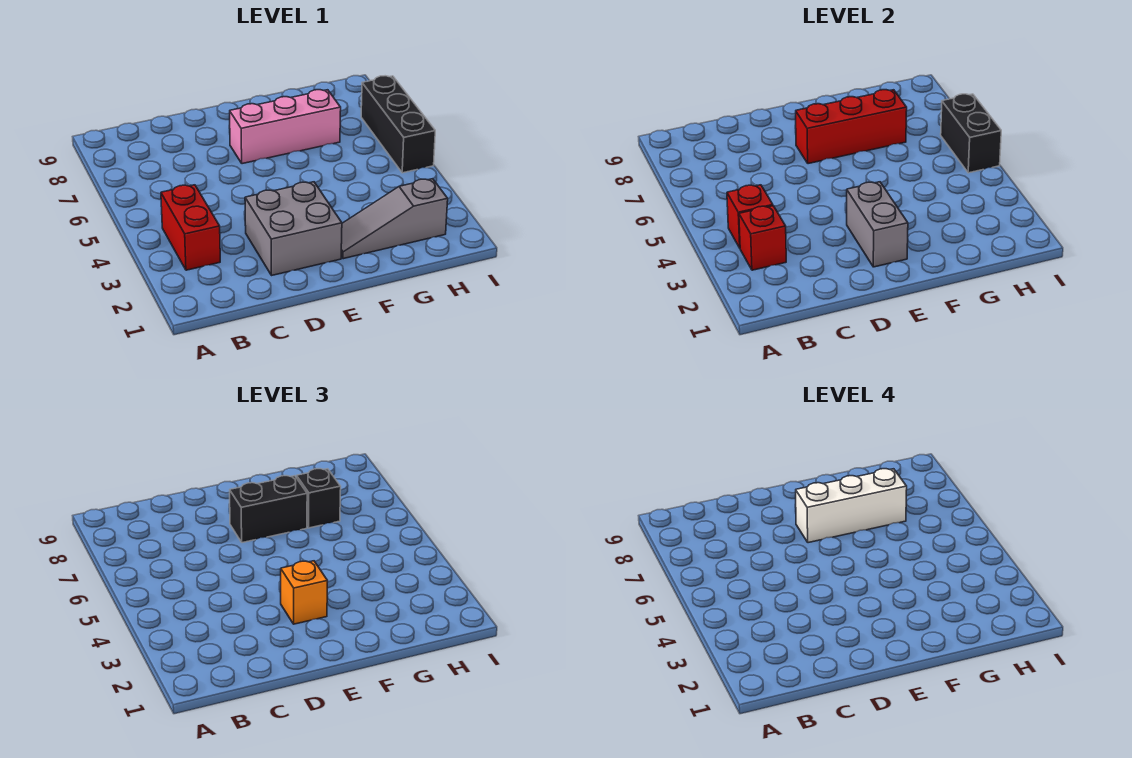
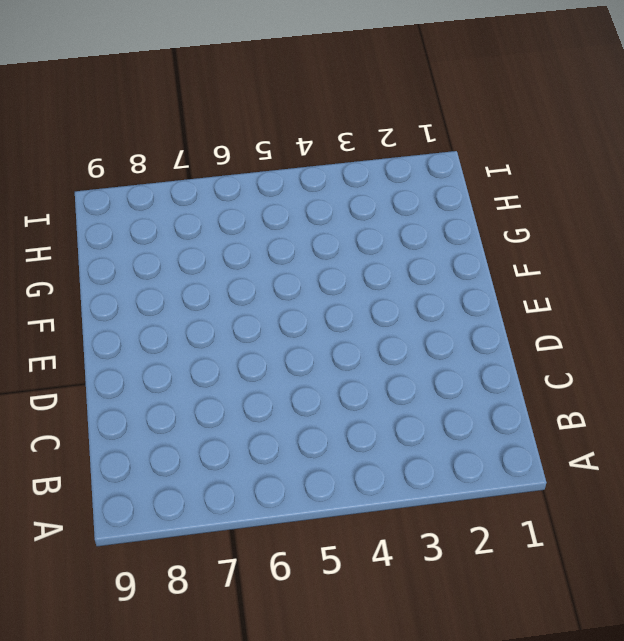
none -> red 1x2 brick [161,185,220,270]
none -> grey 2x2 brick [245,182,342,275]
none -> pink 1x3 brick [229,90,341,164]

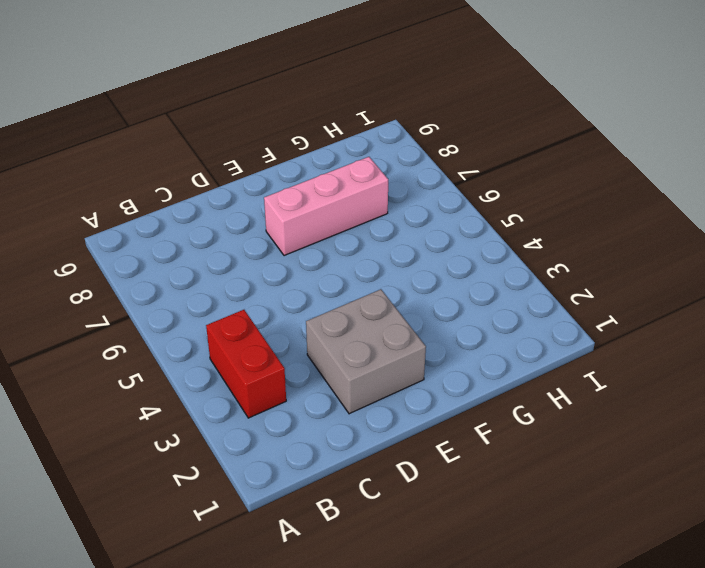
none -> grey 1x3 slope [341,179,448,259]
none -> black 1x3 brick [361,76,435,173]
none -> red 1x1 brick [739,206,786,270]

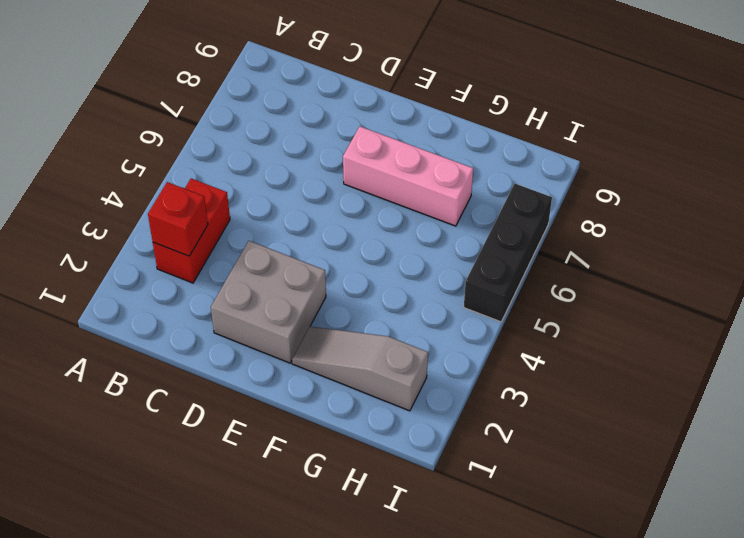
none -> red 1x1 brick [727,185,773,248]
none -> grey 1x2 brick [847,182,908,267]
none -> red 1x3 brick [795,90,907,164]

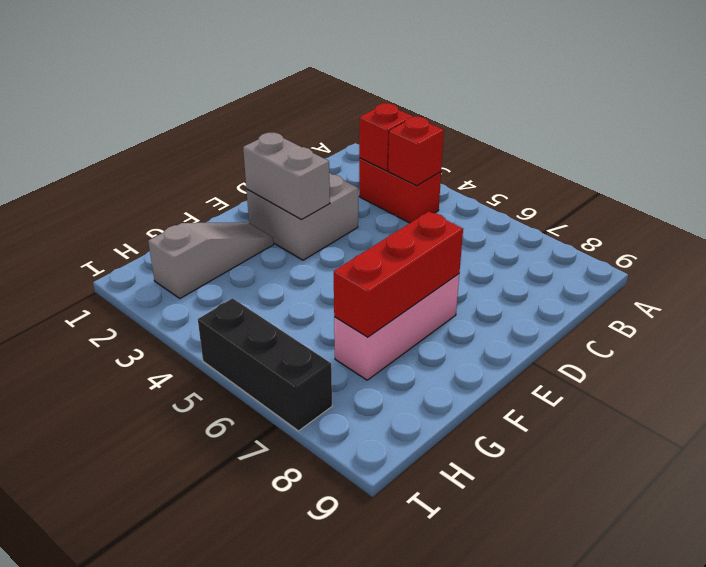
none -> black 1x2 brick [941,94,1001,173]
none -> orange 1x1 brick [281,561,327,624]
none -> black 1x2 brick [229,476,307,543]

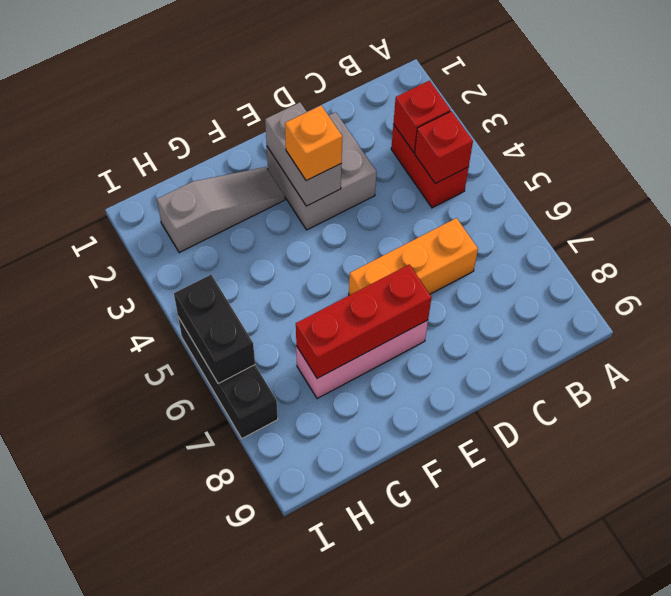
orange 1x3 brick [349,218,478,295] -> none
none -> black 1x2 brick [229,476,307,543]
none -> black 1x1 brick [296,469,341,528]
none -> white 1x3 brick [795,469,907,543]

